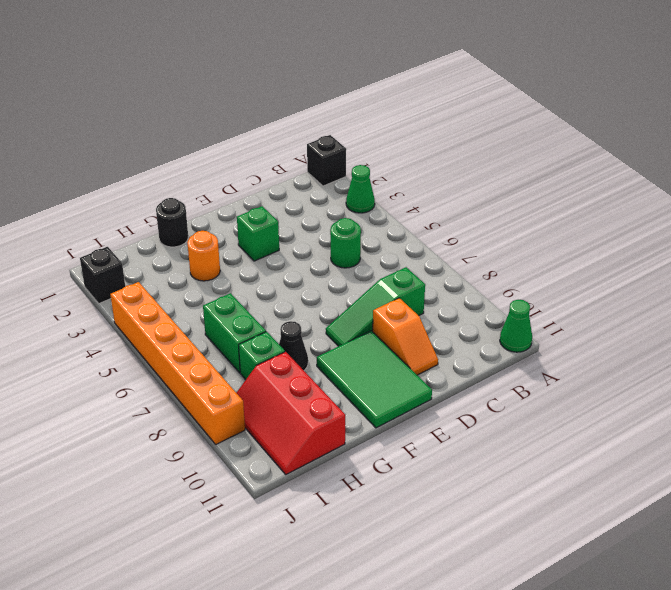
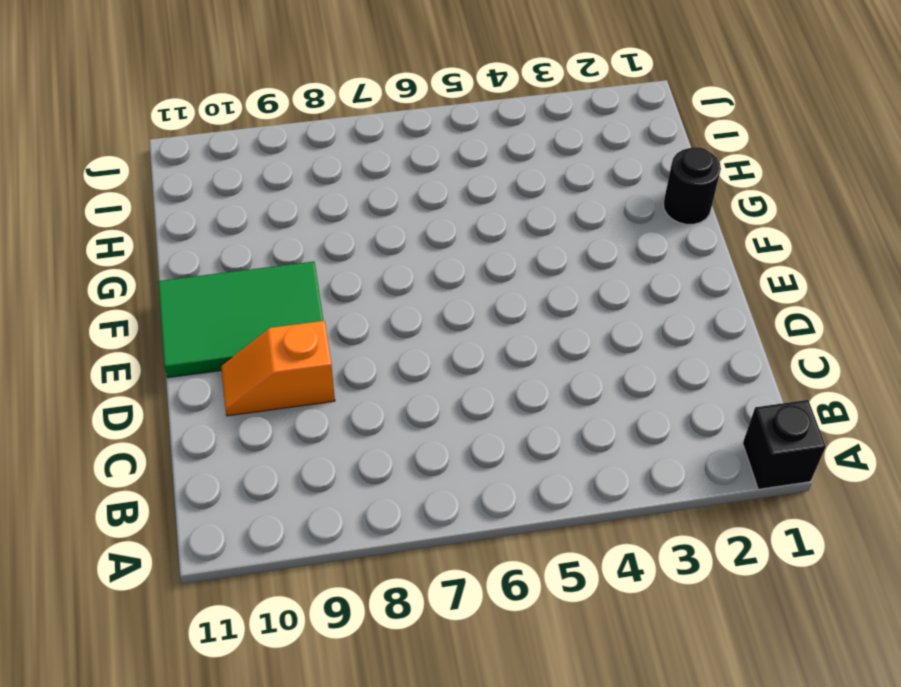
none -> green 1x1 cone [346,165,375,213]
none -> green 1x1 cone [500,300,532,352]
none -> green 1x1 round brick [330,218,361,268]

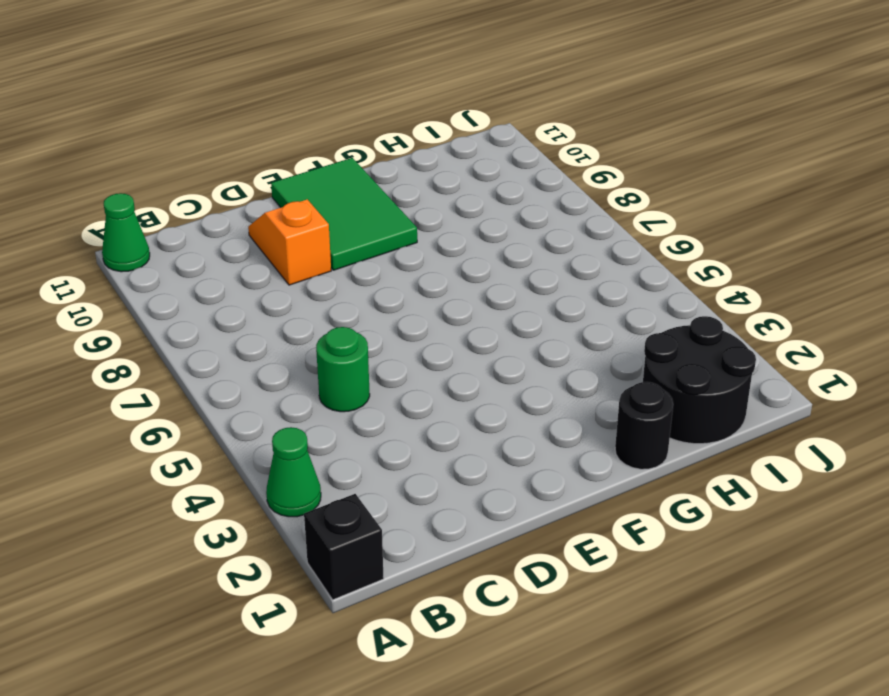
black 2x2 round brick [643,316,756,444] -> none
none -> green 1x3 slope [326,267,425,346]
none -> green 1x1 brick [237,206,279,261]
none -> orange 1x1 round brick [187,231,220,281]

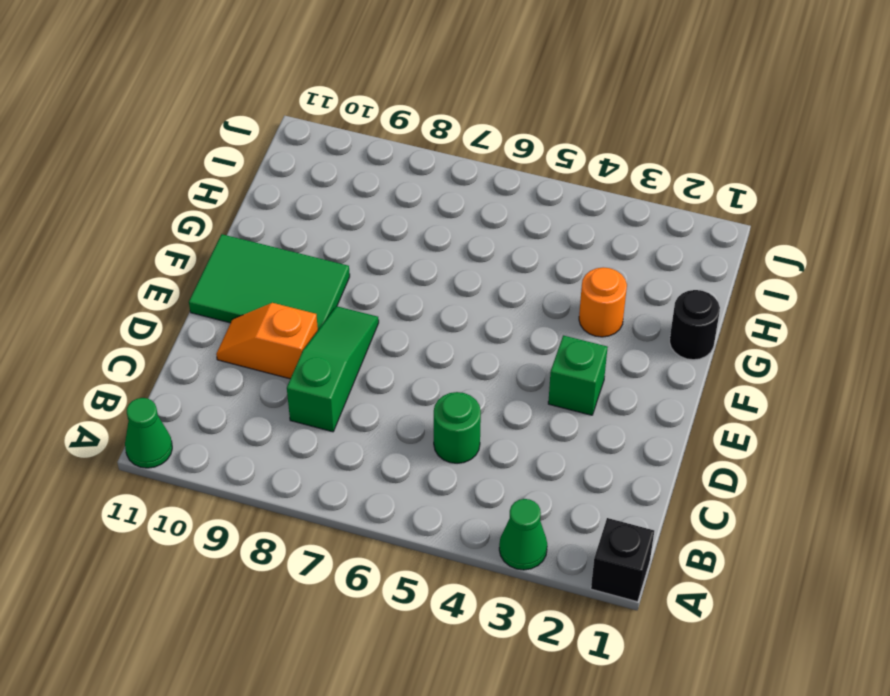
none -> black 1x1 cone [279,321,308,370]
none -> green 1x2 brick [203,293,266,373]
none -> green 1x1 brick [239,332,285,380]

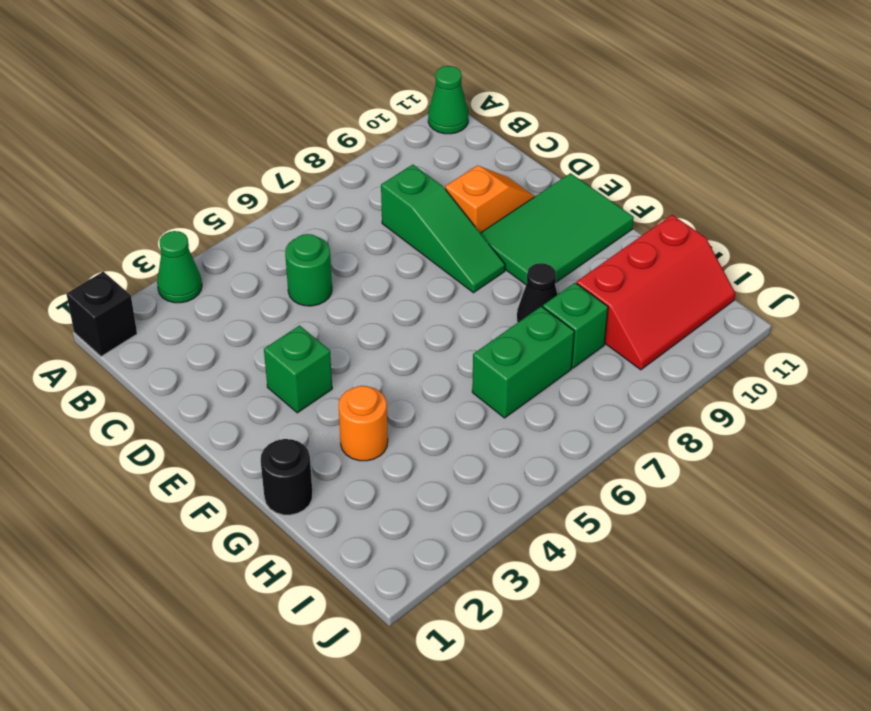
none -> black 1x1 brick [80,247,125,304]
none -> orange 1x6 brick [110,282,245,444]

